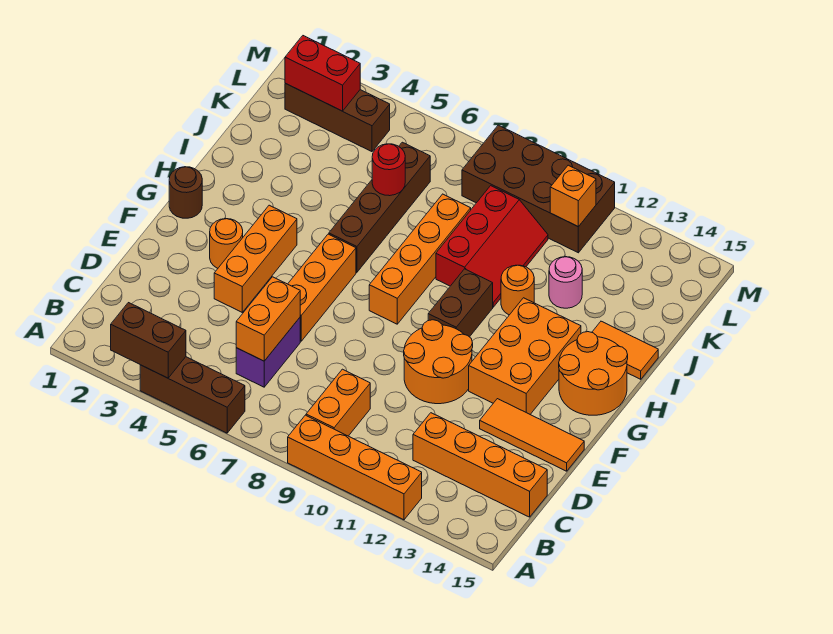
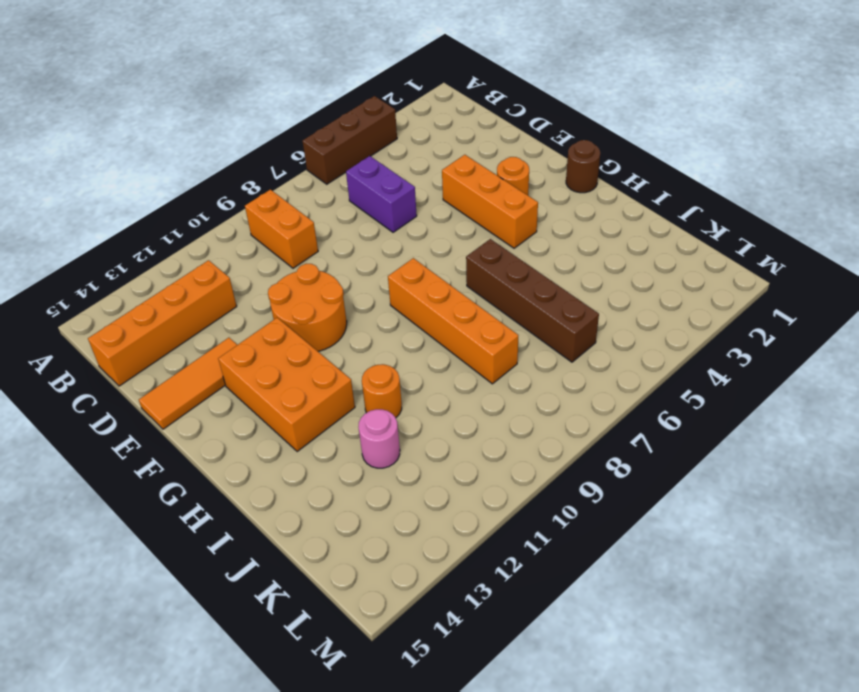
none -> orange 1x4 brick [288,415,422,520]
none -> orange 1x3 brick [288,234,356,341]
none -> brown 1x2 brick [428,269,493,337]

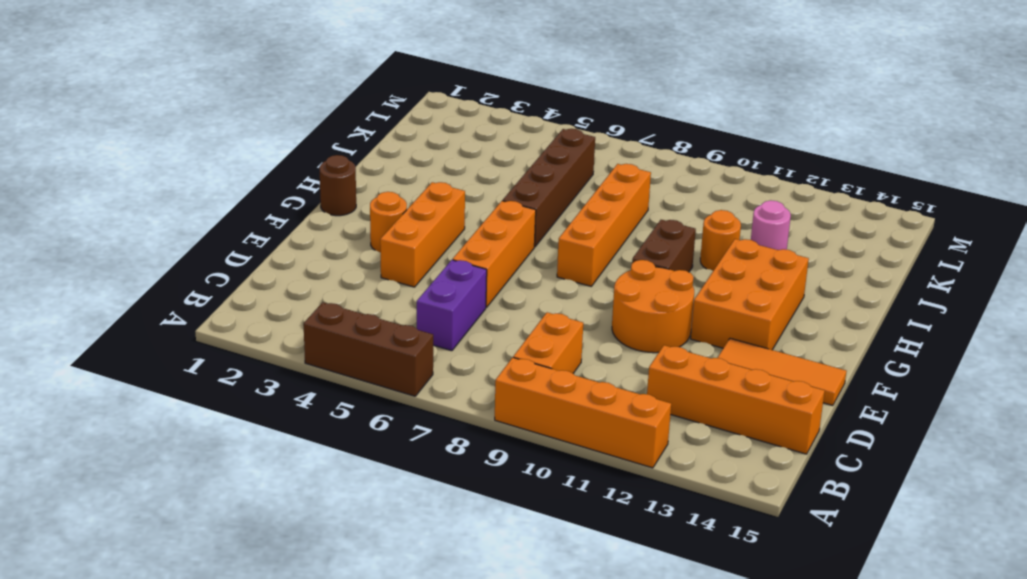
none -> orange 2x2 round brick [559,332,628,415]
none -> red 2x3 slope [436,186,548,307]
none -> orange 1x2 tile [592,321,658,379]

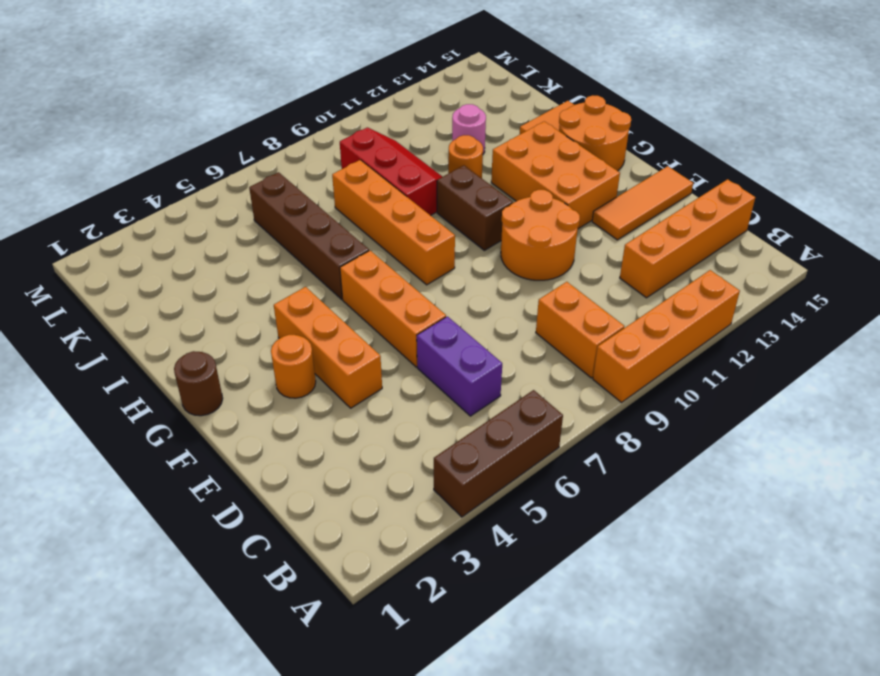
none -> brown 1x3 brick [285,83,390,152]
none -> brown 2x4 brick [462,125,615,253]
none -> brown 1x2 brick [111,303,186,378]

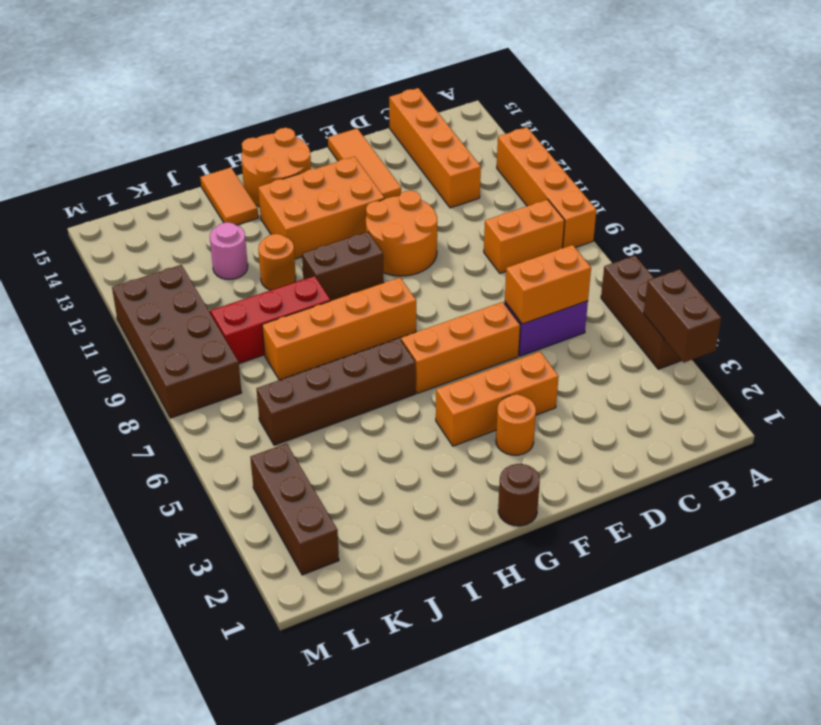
none -> red 1x1 round brick [372,144,405,196]
none -> red 1x2 brick [285,36,360,111]
none -> orange 1x1 brick [550,165,596,227]

